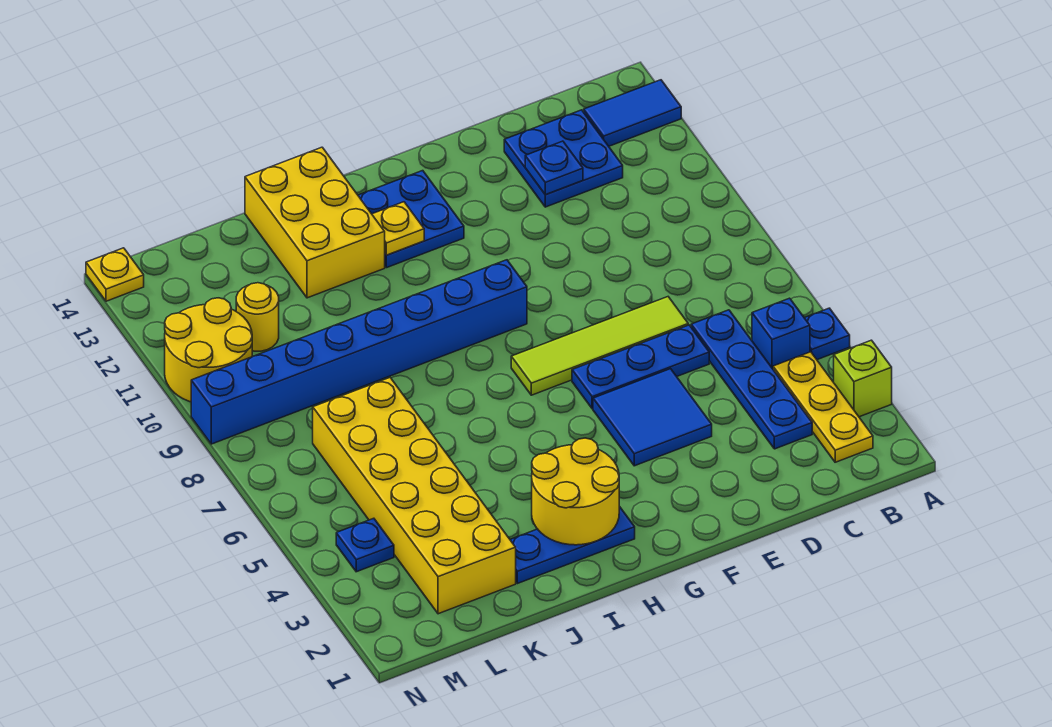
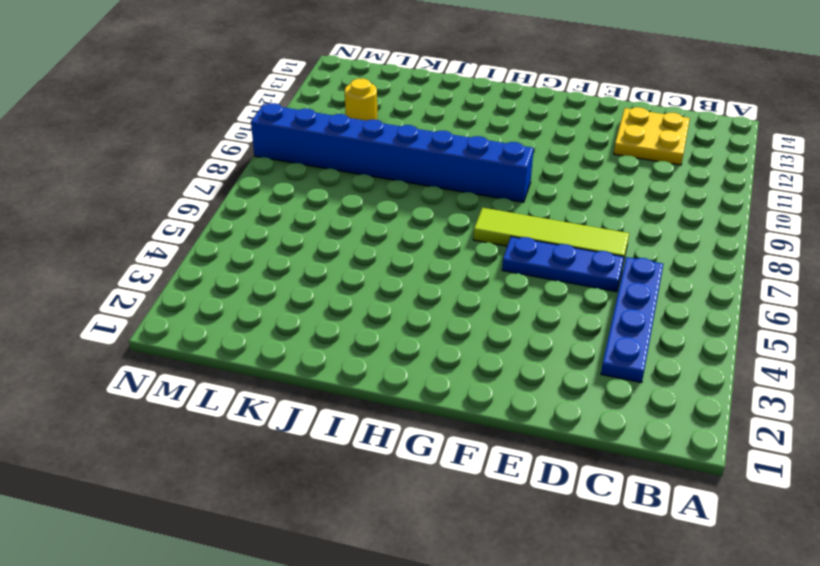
yellow 2x2 plate [614,107,690,165] -> blue 2x2 plate [504,110,623,207]
none -> lime 1x1 brick [834,340,892,417]
none -> blue 1x1 plate [805,308,850,360]
none -> blue 1x2 tile [584,80,681,146]

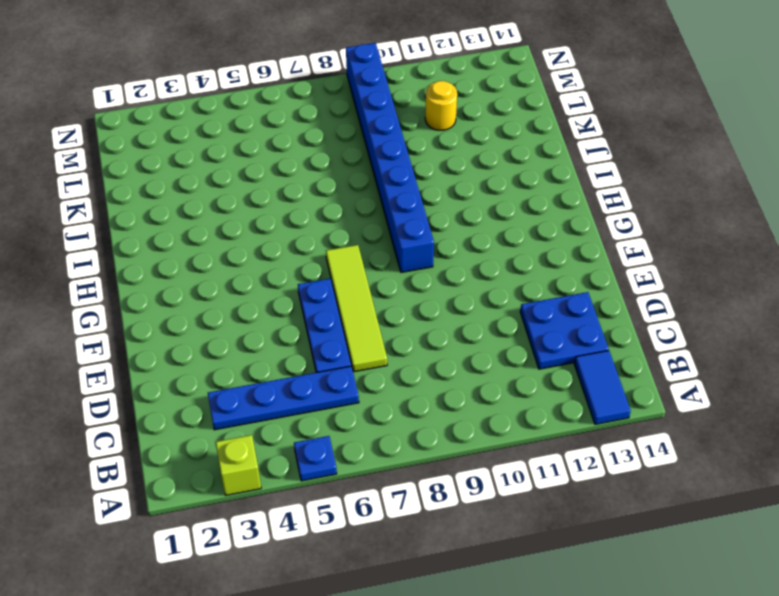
none -> yellow 1x3 plate [773,352,873,462]
none -> blue 1x1 brick [752,298,810,369]
none -> blue 2x2 tile [593,369,712,466]

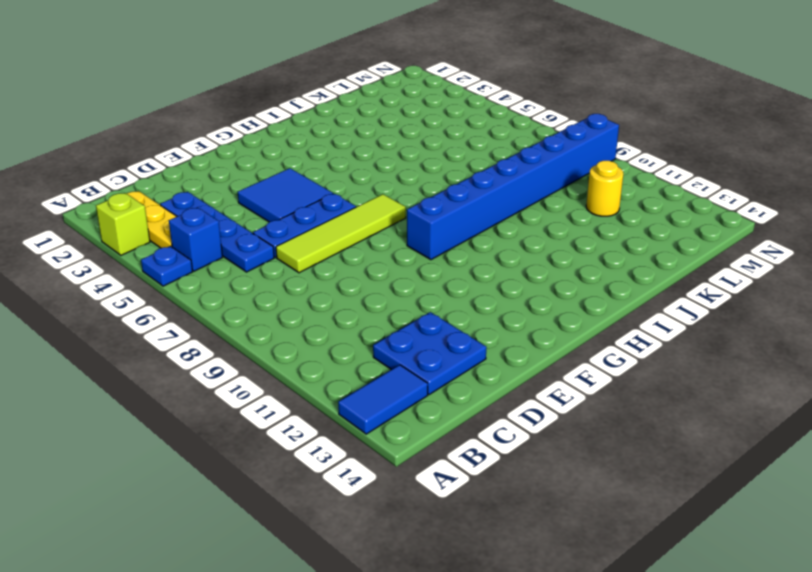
none -> blue 2x2 plate [358,171,464,268]
none -> blue 1x3 plate [510,506,635,584]
none -> yellow 2x3 brick [245,147,385,298]

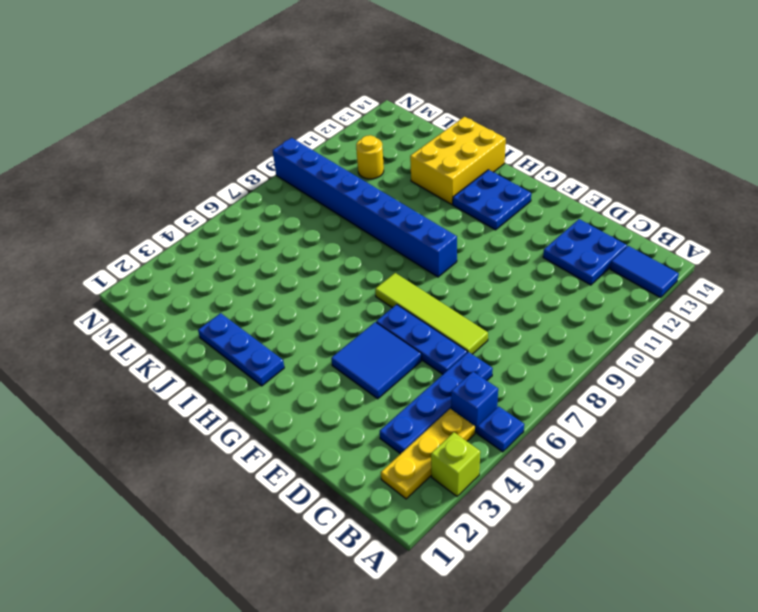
none -> yellow 2x6 brick [313,378,516,614]
none -> blue 1x1 plate [336,518,394,572]
none -> yellow 2x2 round brick [165,298,252,402]

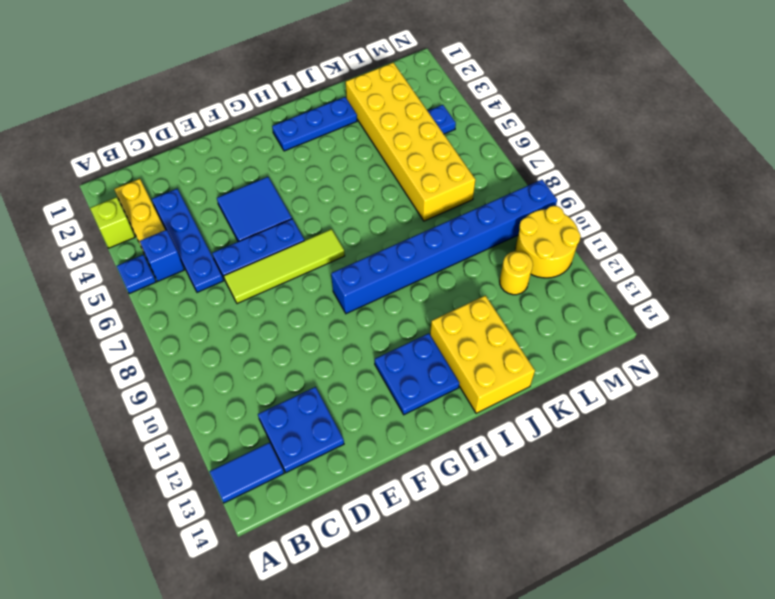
none -> yellow 1x1 plate [86,248,144,301]
none -> blue 1x1 plate [525,141,583,195]
none -> yellow 2x2 round brick [532,438,619,545]

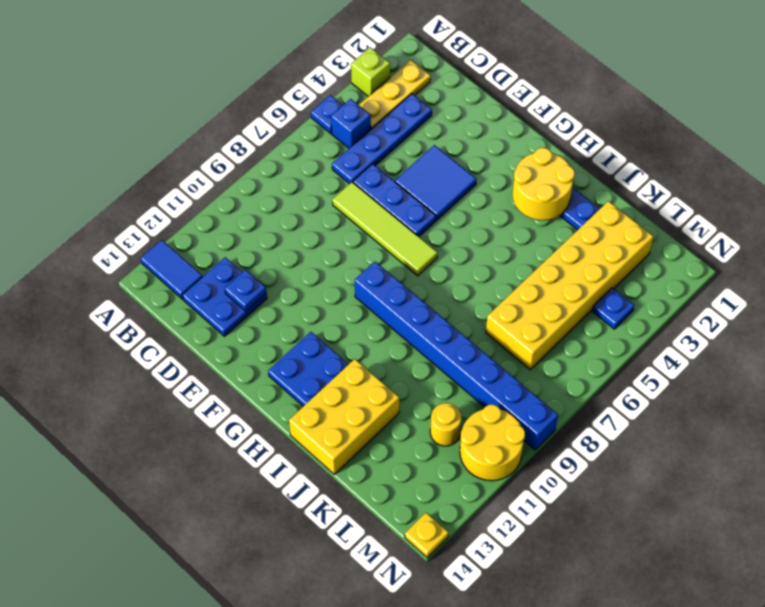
none -> yellow 1x1 plate [372,202,424,255]

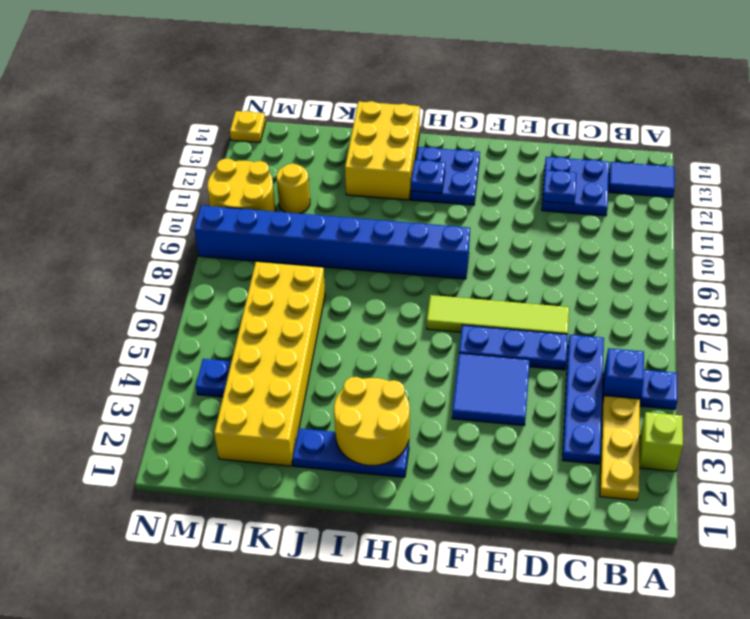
blue 1x1 plate [411,160,445,193] -> yellow 1x1 plate [372,202,424,255]

